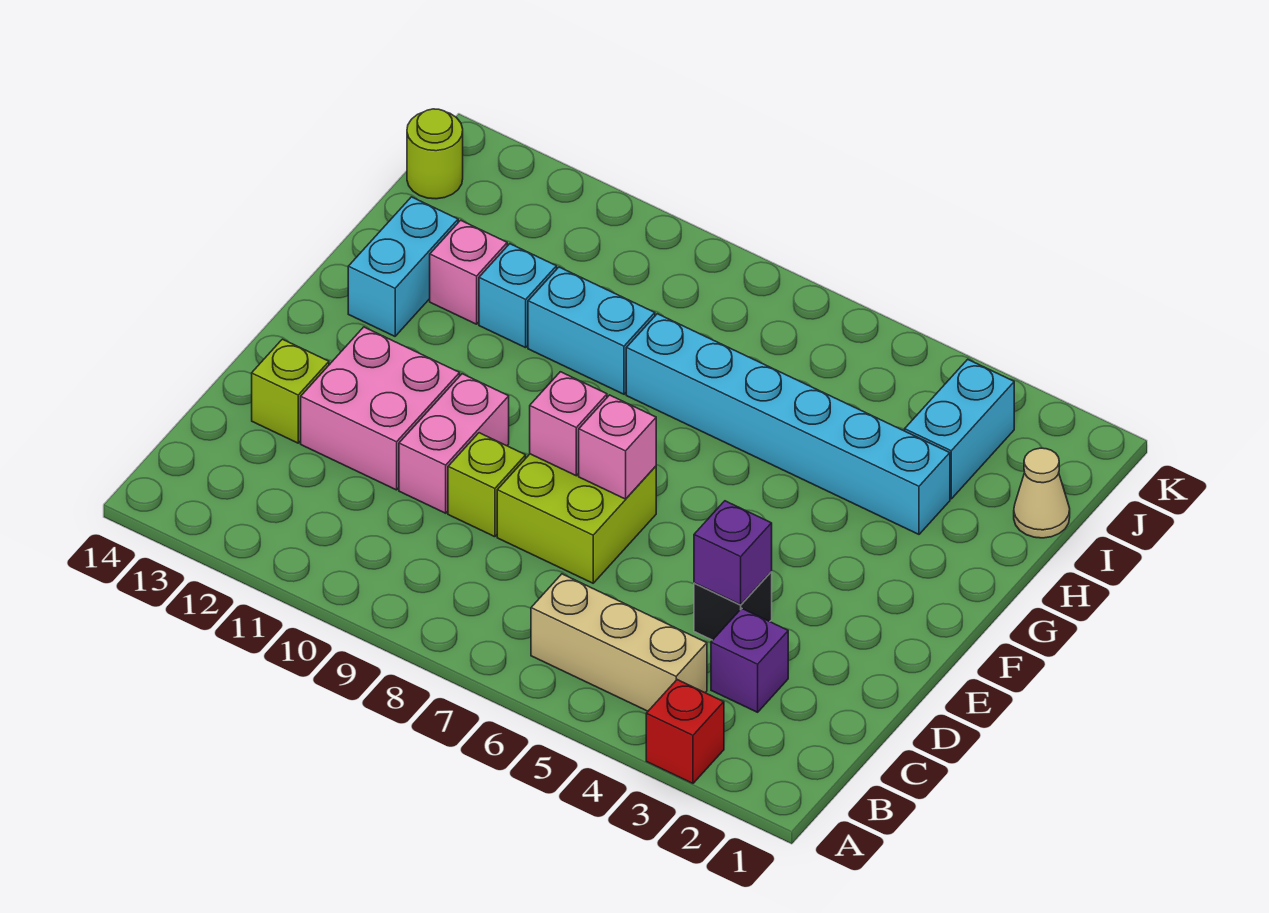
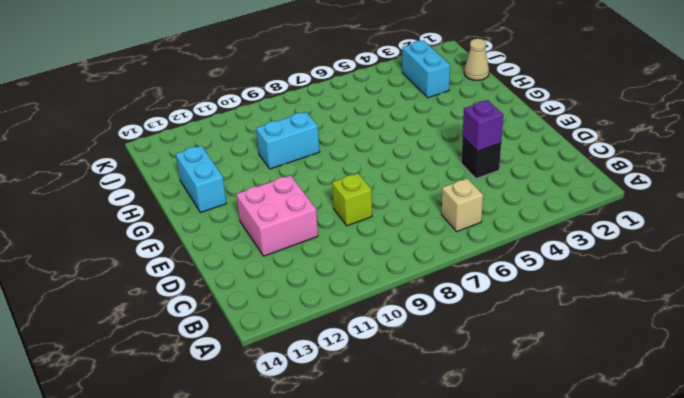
tan 1x1 brick [442,178,483,231] -> tan 1x3 brick [531,574,707,711]
none -> red 1x1 brick [646,680,724,783]
none -> purple 1x1 brick [711,608,788,712]
none -> lime 2x2 brick [497,454,656,583]

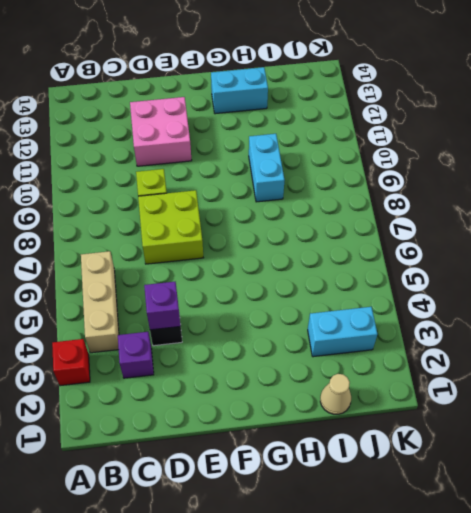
none -> pink 1x2 brick [399,374,509,513]
none -> lime 1x1 brick [252,339,329,443]
none -> cyan 1x6 brick [626,314,950,534]

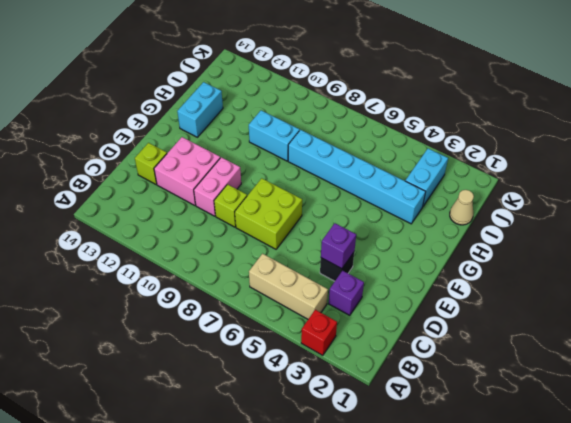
none -> cyan 1x1 brick [479,244,557,348]
none -> pink 1x1 brick [430,220,507,324]
none -> lime 1x1 round brick [407,109,463,199]

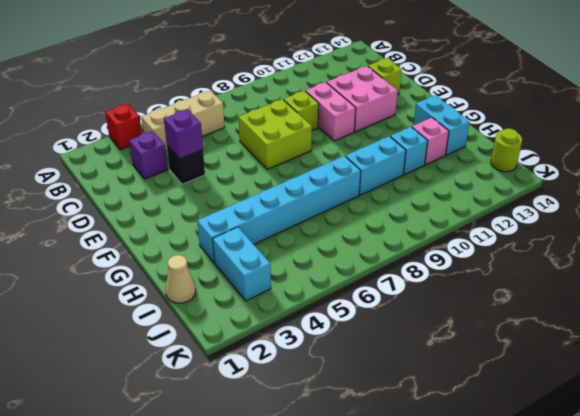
none -> pink 1x1 brick [579,395,656,499]
none -> pink 1x1 brick [530,372,607,476]

